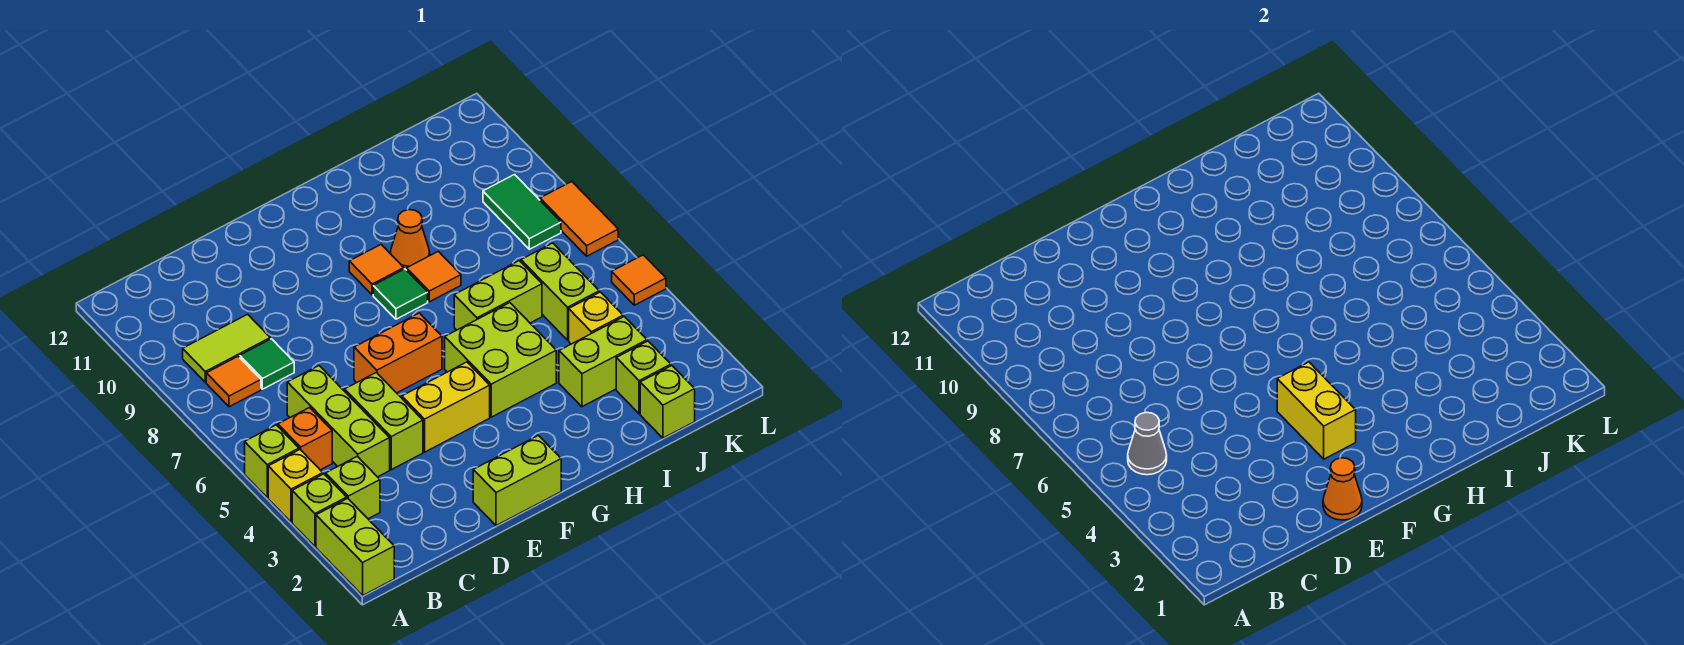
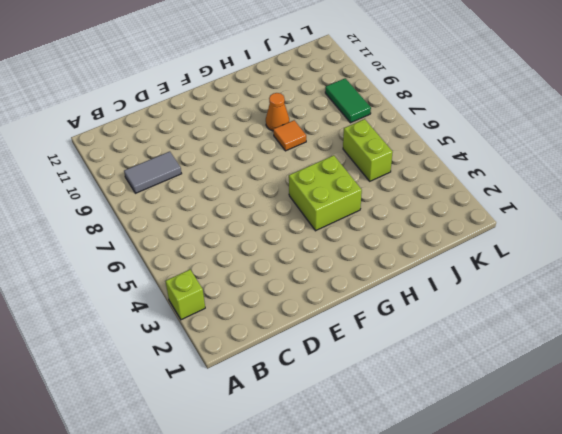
grey 1x2 tile [124,152,182,193] -> lime 1x2 tile [183,314,270,382]
none -> lime 1x2 brick [316,498,394,595]
none -> yellow 1x1 brick [268,450,323,522]
none -> lime 1x1 brick [245,425,299,498]
none -> lime 1x1 brick [326,456,380,519]

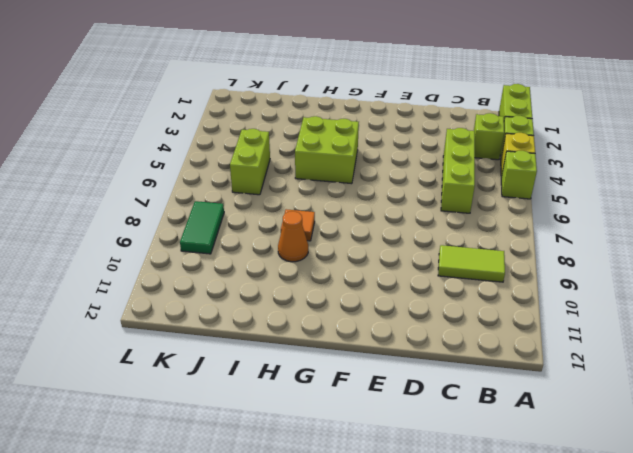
none -> orange 1x1 brick [278,407,332,470]
none -> orange 1x1 tile [206,357,261,407]
none -> green 1x1 tile [240,339,294,389]
none -> lime 1x2 brick [345,372,423,470]

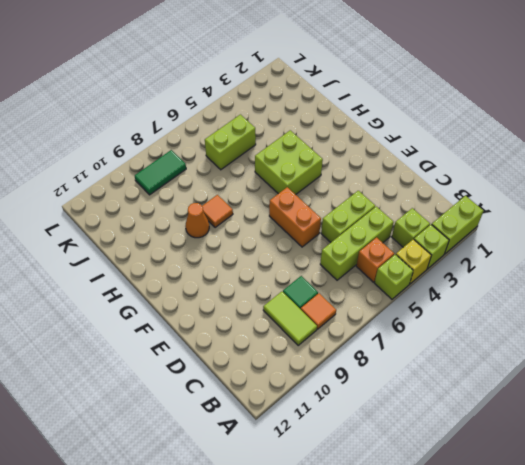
none -> lime 1x2 brick [473,435,561,526]
none -> yellow 1x2 brick [402,362,490,452]
none -> green 1x1 tile [373,269,428,319]
none -> orange 1x1 tile [349,245,404,295]

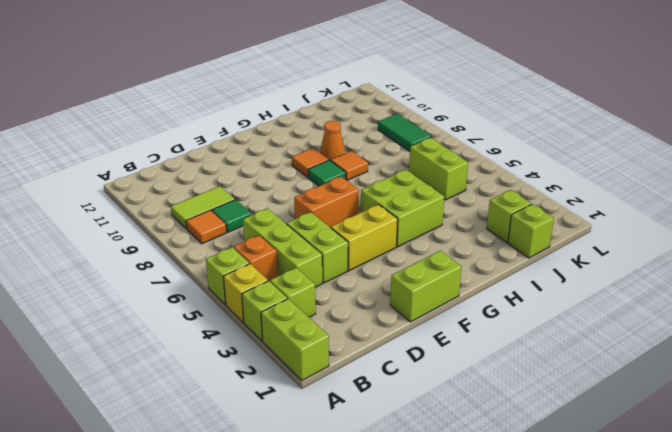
none -> lime 1x2 brick [454,261,542,330]
none -> lime 1x2 brick [559,317,647,407]
none -> yellow 1x1 brick [569,292,623,344]
none -> orange 1x1 tile [612,255,666,305]

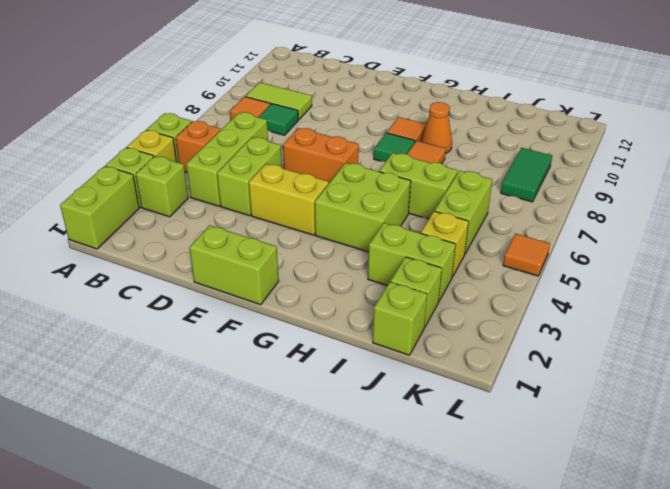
none -> orange 1x2 tile [540,182,618,256]
none -> grey 1x1 cone [1128,412,1167,475]
none -> orange 1x1 cone [1323,458,1362,520]
none -> yellow 1x2 brick [1277,362,1356,459]

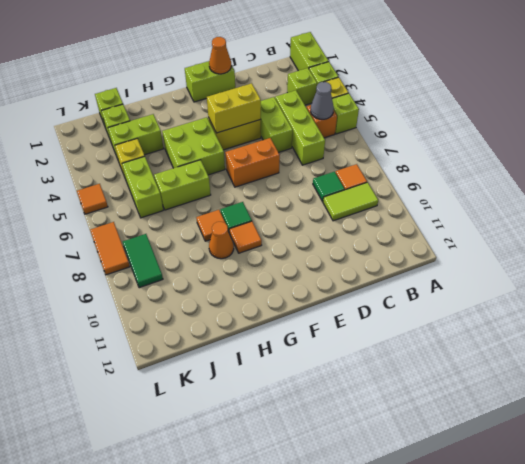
yellow 1x2 brick [207,83,261,133] -> yellow 1x2 brick turned to [1277,362,1356,459]

